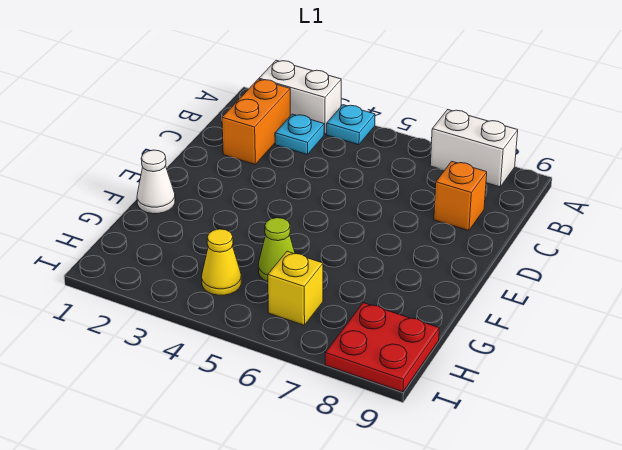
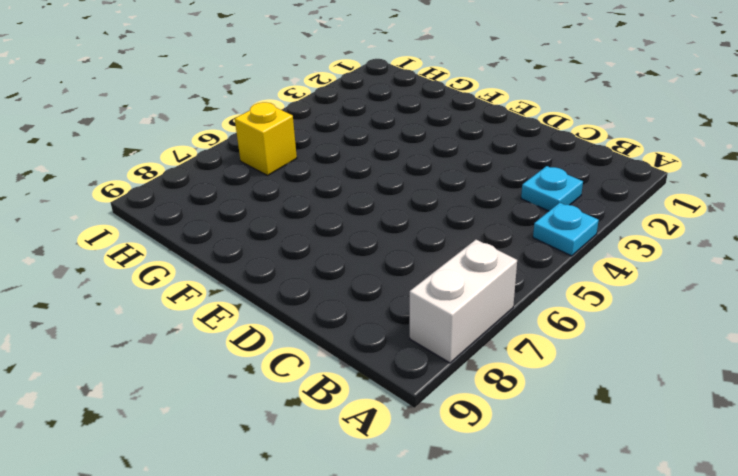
none -> white 1x2 brick [259,60,341,134]
none -> orange 1x2 brick [222,79,290,164]

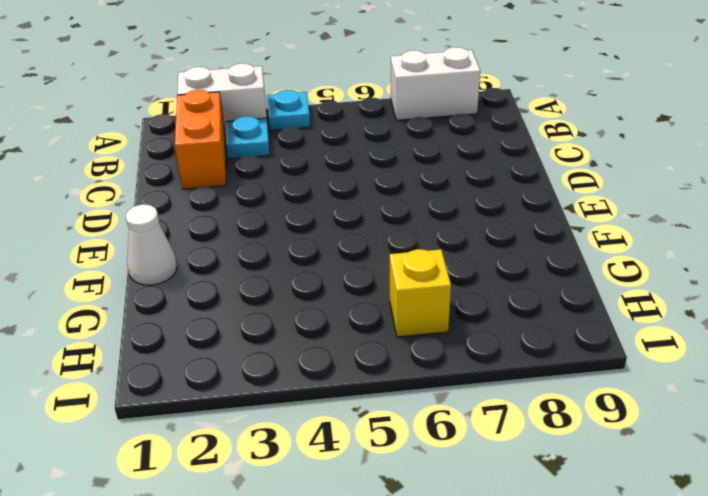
none -> orange 1x1 brick [434,161,487,231]
none -> lime 1x1 cone [258,218,295,282]

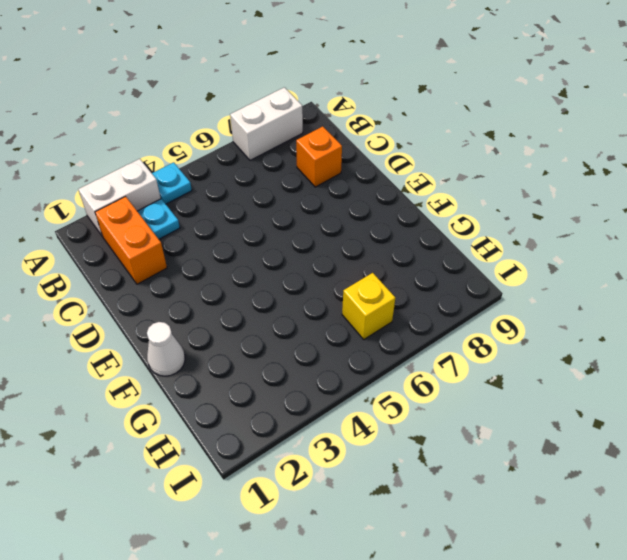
none -> lime 1x1 cone [258,218,295,282]
none -> yellow 1x1 cone [202,229,241,295]

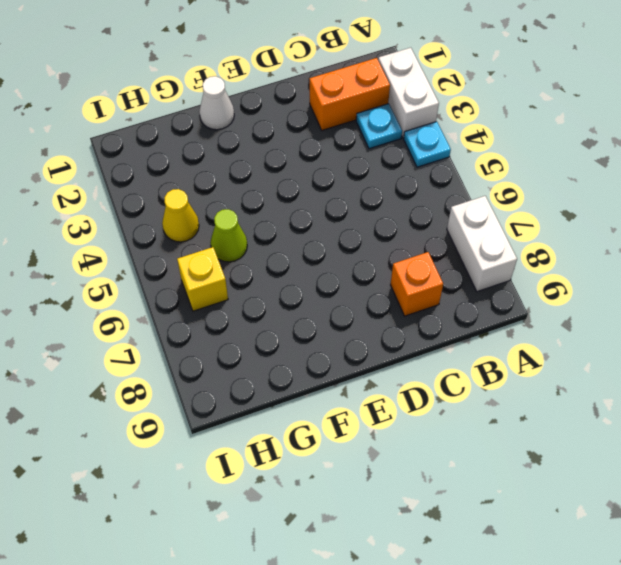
none -> red 2x2 plate [325,303,439,392]

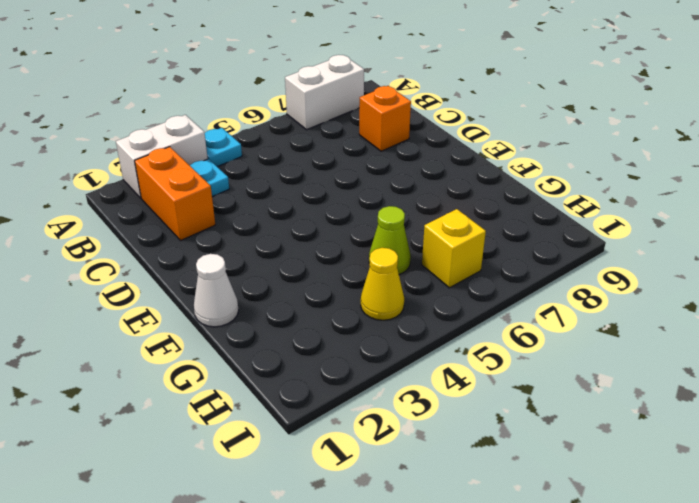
none -> red 2x2 plate [325,303,439,392]

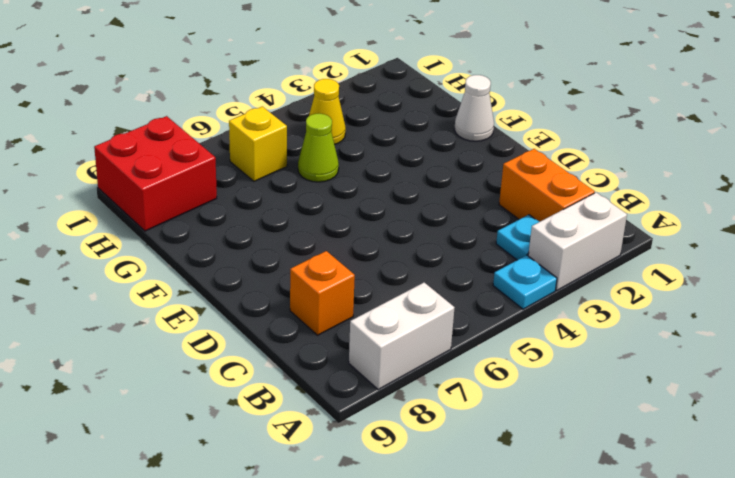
red 2x2 brick [94,116,217,231] -> red 2x2 plate [325,303,439,392]

